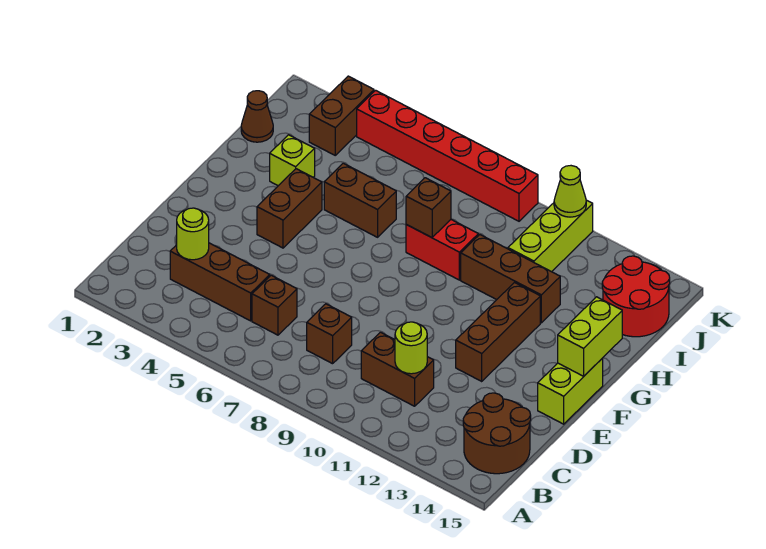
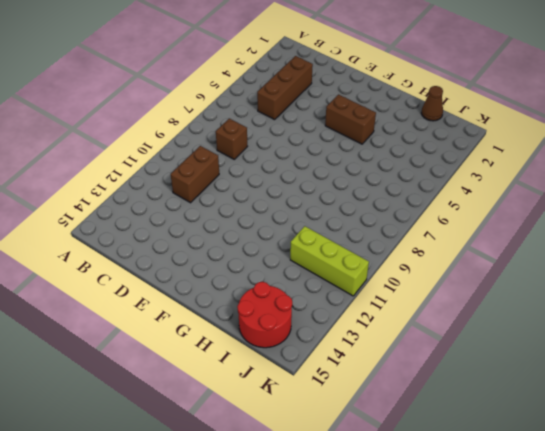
none -> brown 2x2 round brick [463,393,531,474]
none -> brown 1x1 brick [252,275,297,335]
none -> brown 1x3 brick [456,283,540,381]

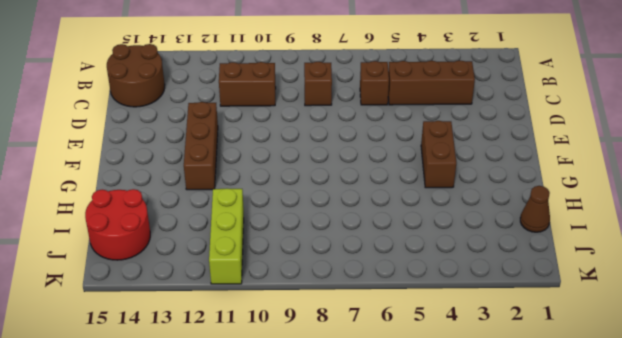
none -> lime 1x2 brick [538,358,603,424]
none -> lime 1x1 brick [270,135,315,186]
none -> brown 1x2 brick [324,163,396,237]

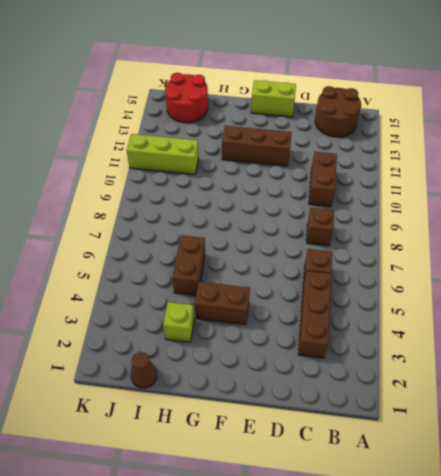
none -> red 1x2 brick [406,220,478,280]
none -> brown 1x3 brick [461,235,560,323]
none -> brown 1x2 brick [309,76,374,155]

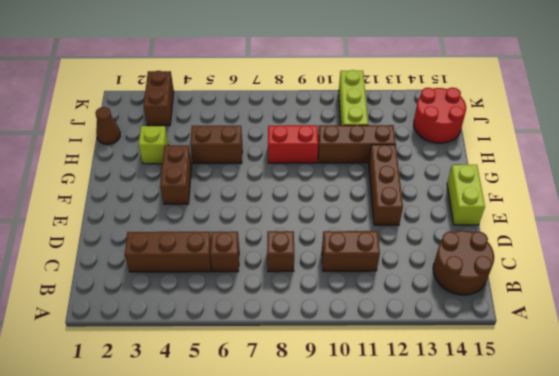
none -> red 1x6 brick [357,90,538,221]
none -> lime 1x1 round brick [177,208,209,260]
none -> lime 1x1 round brick [395,322,427,374]

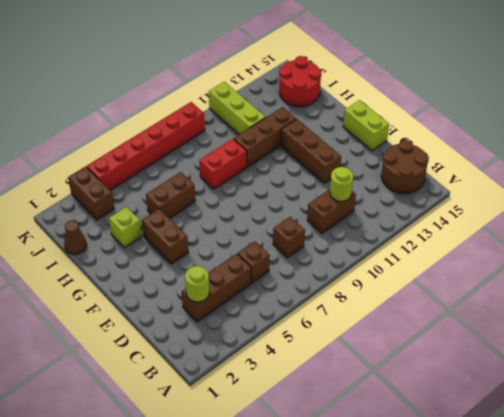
none -> lime 1x2 brick [558,297,622,376]
none -> brown 1x1 brick [406,178,451,238]
none -> lime 1x1 cone [554,166,586,217]

